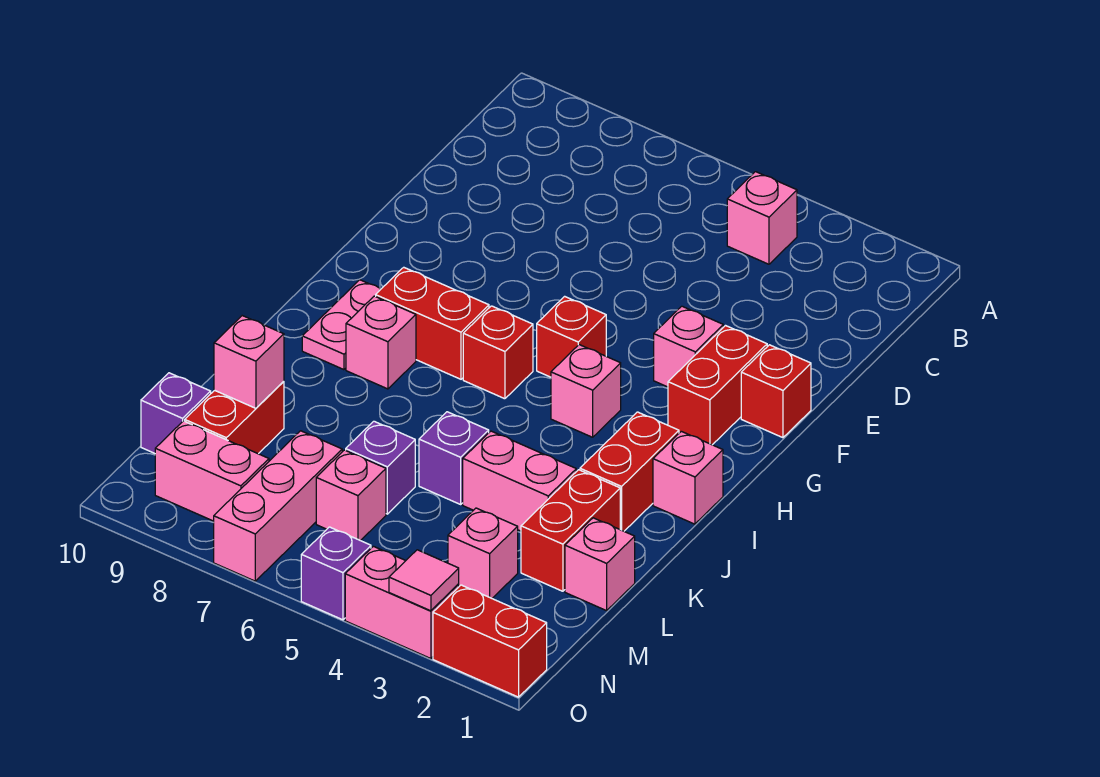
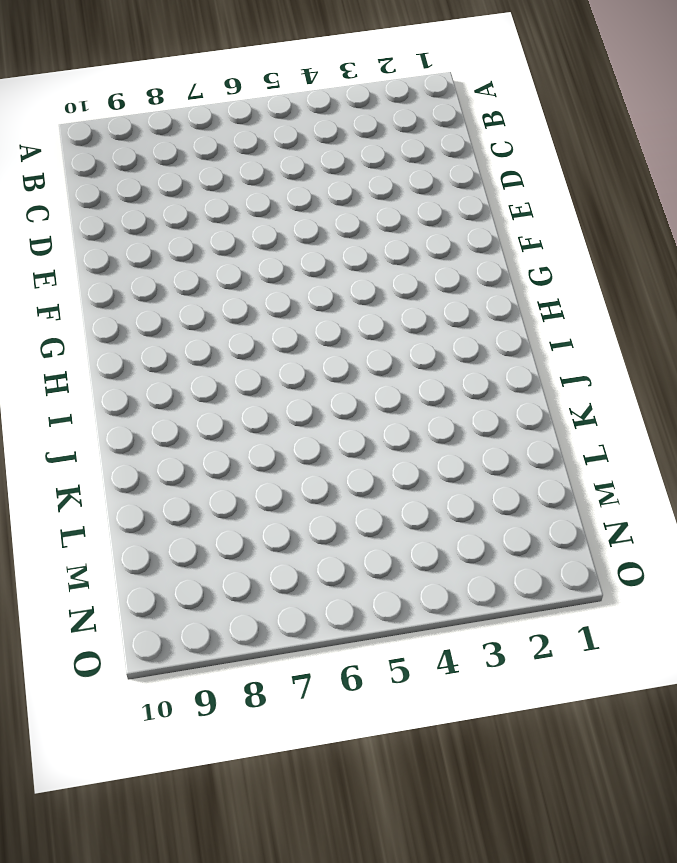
none -> pink 1x1 brick [727,172,797,264]
none -> red 1x1 brick [741,345,811,438]
none -> red 1x2 brick [668,326,767,445]

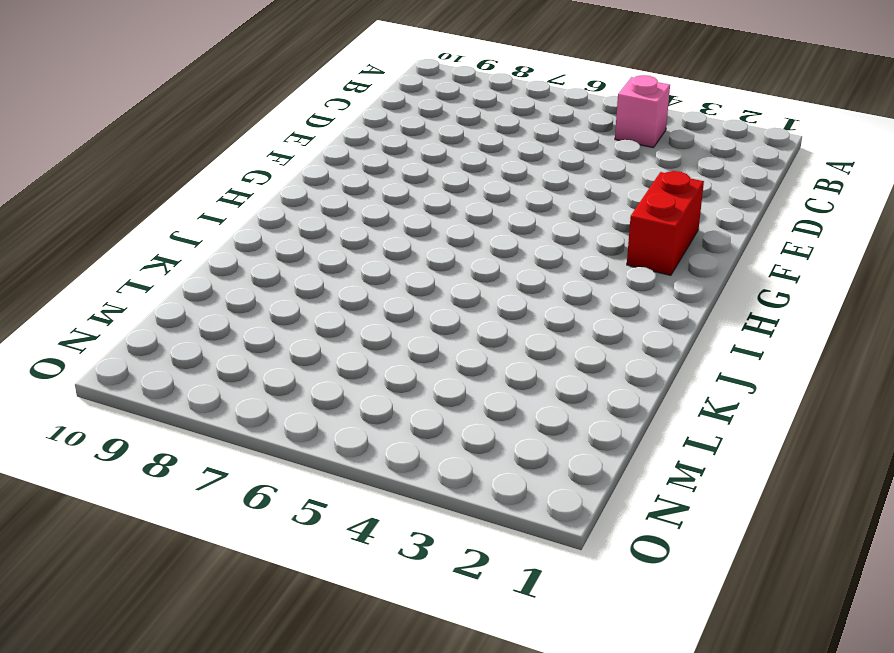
none -> red 1x1 brick [741,345,811,438]
none -> pink 1x1 brick [654,306,723,387]
none -> red 1x1 brick [537,296,606,377]

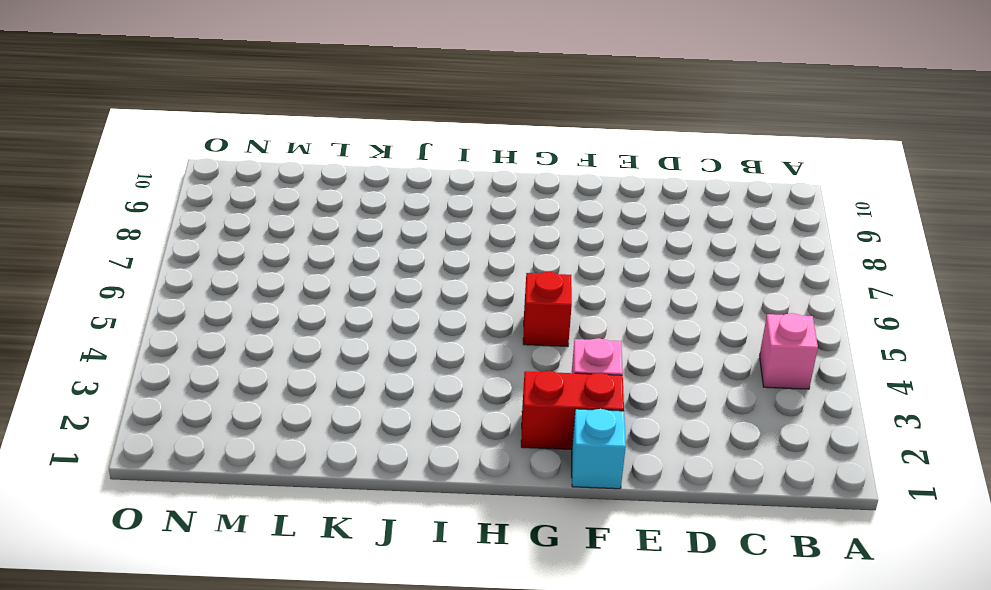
cyan 1x1 brick [572,409,626,489] -> red 1x1 brick [741,345,811,438]
none -> pink 1x1 brick [551,345,621,437]
none -> red 1x1 brick [463,306,533,399]
none -> red 1x2 brick [376,267,489,379]

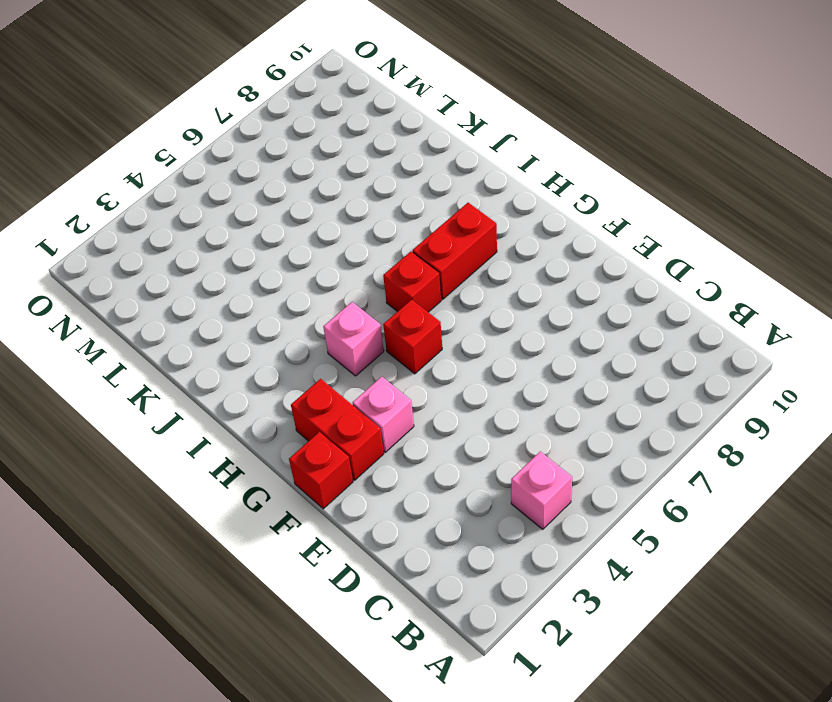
none -> pink 1x2 plate [302,280,381,370]
none -> pink 1x1 brick [653,431,723,524]
none -> red 1x2 brick [580,412,679,531]

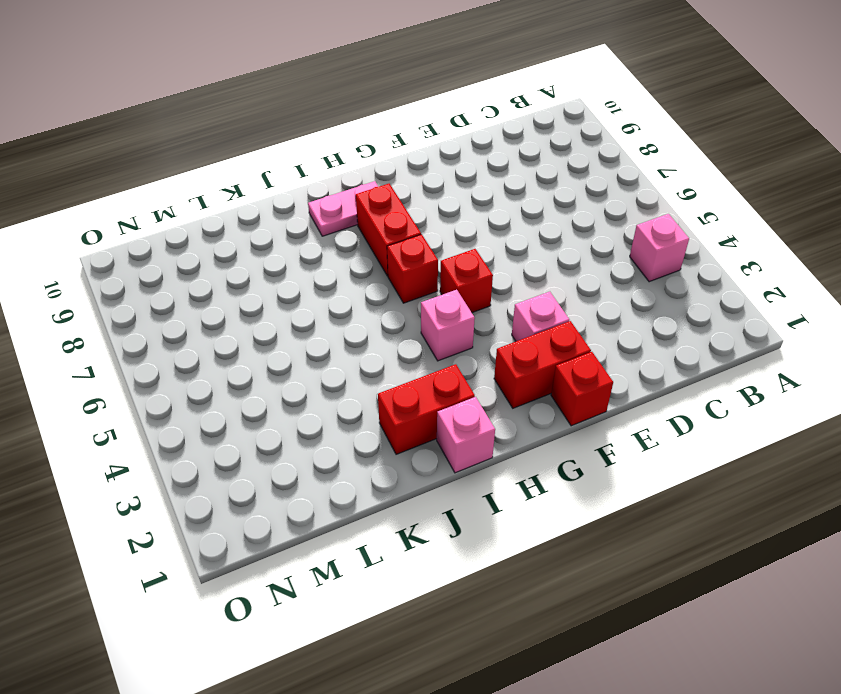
none -> pink 1x1 brick [346,296,416,389]
none -> red 1x2 brick [521,470,620,591]
none -> pink 1x2 brick [463,431,576,531]

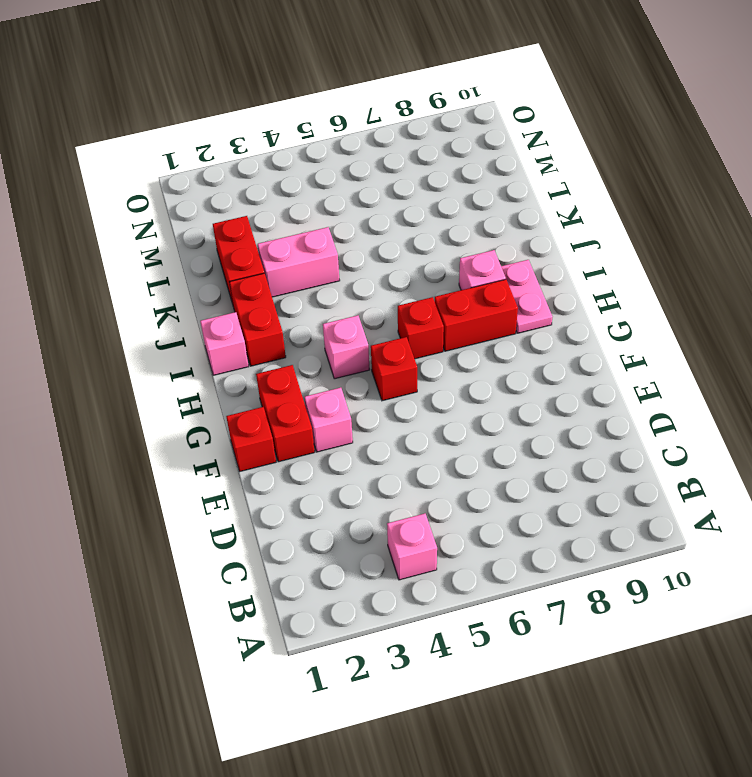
none -> purple 1x1 brick [419,412,489,504]
none -> pink 1x1 brick [565,518,635,611]
none -> purple 1x1 brick [346,421,415,514]

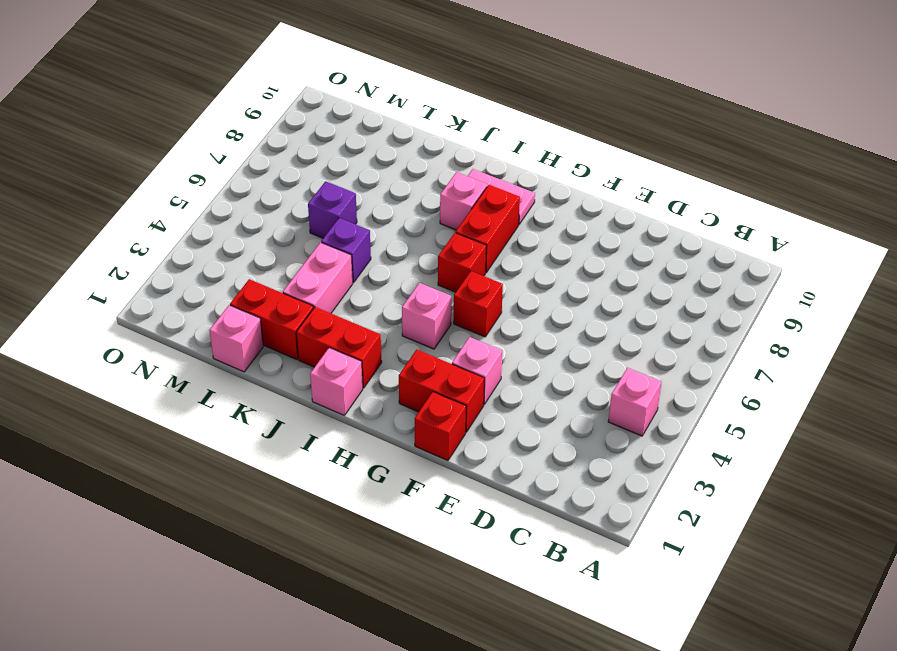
none -> red 1x2 brick [185,381,284,454]
none -> pink 1x1 brick [448,508,518,598]
none -> pink 1x1 brick [316,450,386,541]

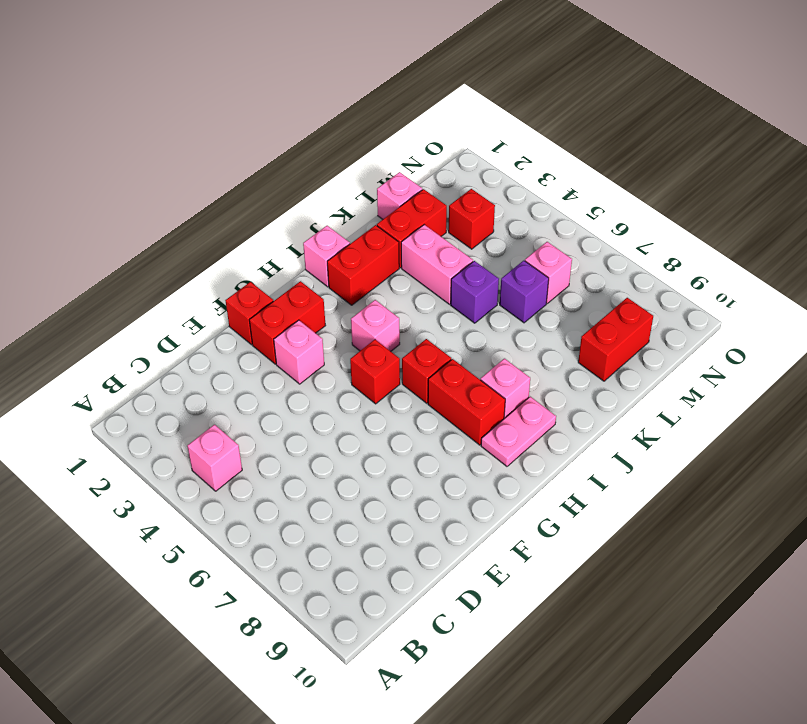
red 1x1 brick [449,189,495,249] -> pink 1x1 brick [448,508,518,598]
none -> pink 1x3 brick [214,431,342,581]
none -> purple 1x1 brick [141,373,211,453]
none -> pink 1x2 brick [155,421,269,521]

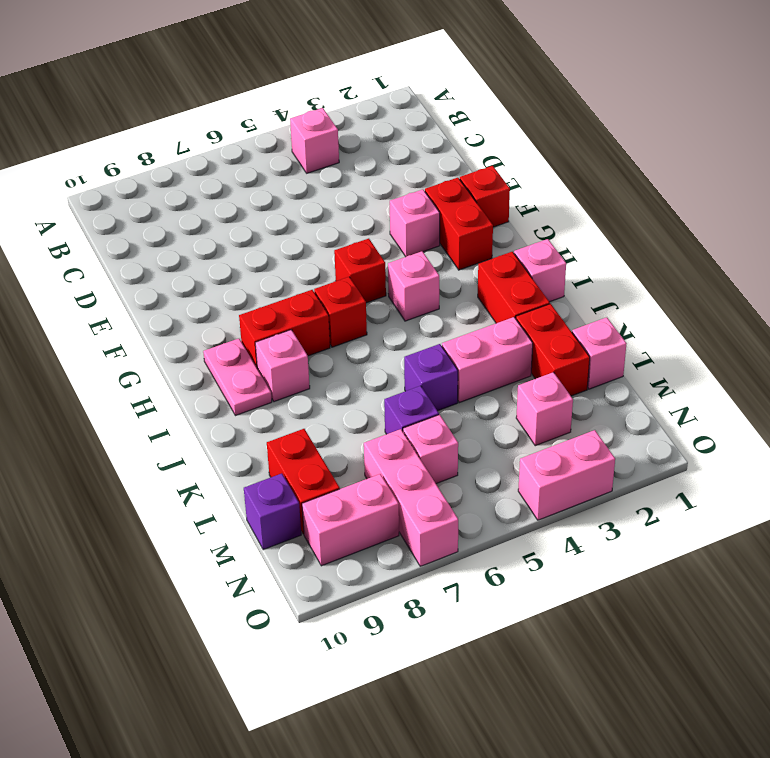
none -> red 1x2 brick [433,585,547,697]
none -> purple 1x1 brick [301,527,371,620]
none -> pink 1x1 brick [214,316,284,408]

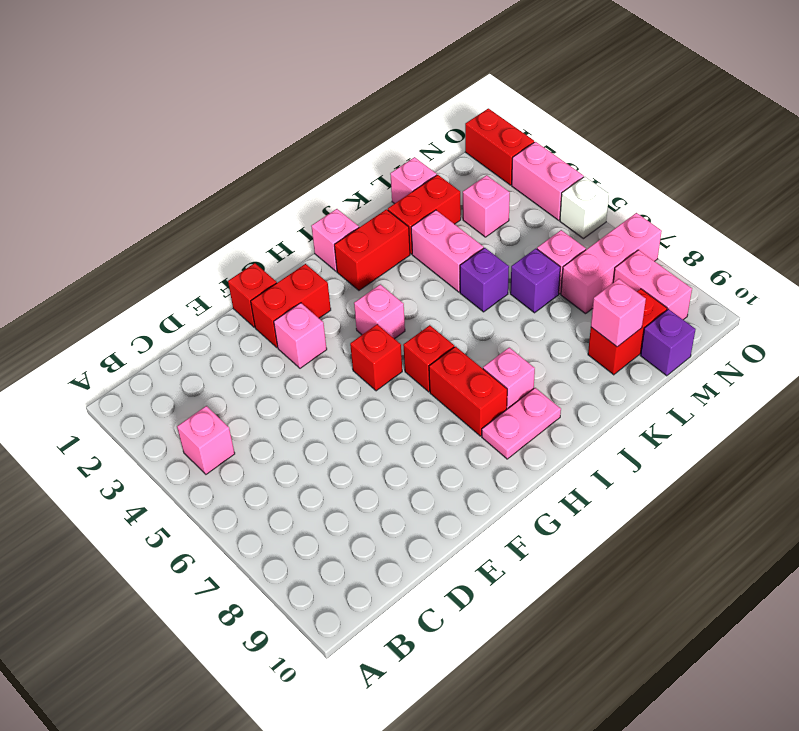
white 1x1 brick [560,177,609,239] -> purple 1x1 brick [301,527,371,620]
none -> pink 1x1 tile [389,550,459,611]

